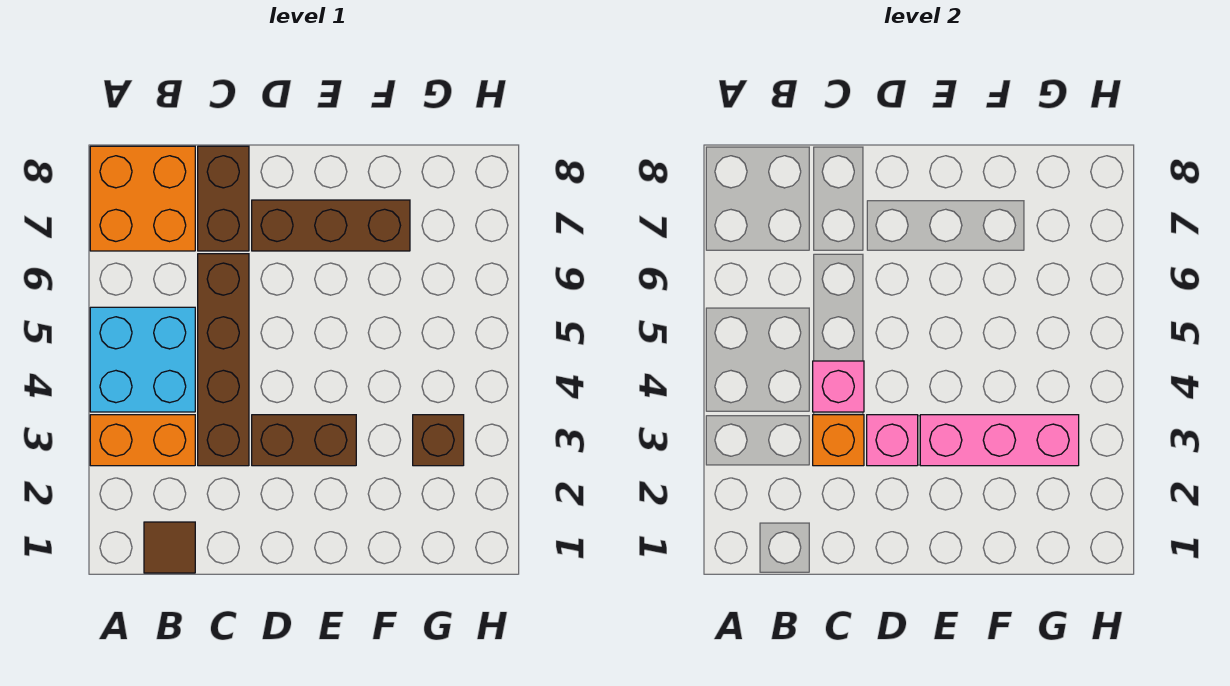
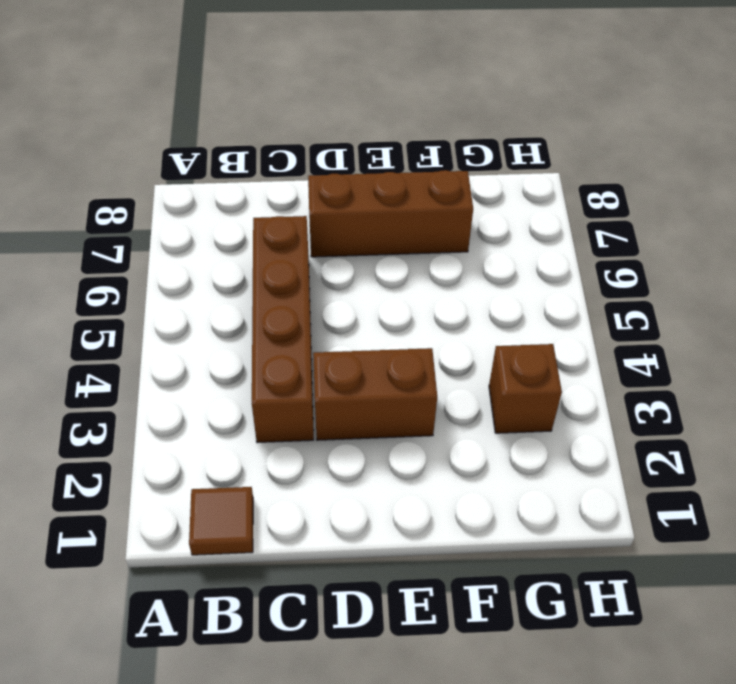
none -> orange 1x2 brick [90,415,195,466]
none -> cyan 2x2 brick [90,307,195,412]
none -> orange 2x2 brick [90,146,195,251]

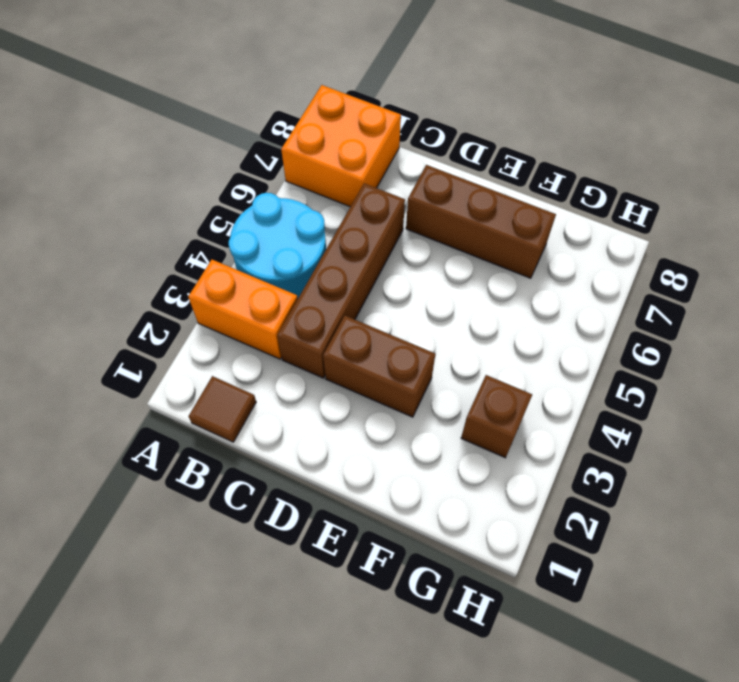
cyan 2x2 round brick [229,193,326,298] -> cyan 2x2 brick [90,307,195,412]
none -> brown 1x2 brick [198,146,249,251]
none -> orange 1x1 brick [813,415,864,466]
none -> pink 1x1 brick [813,361,864,412]

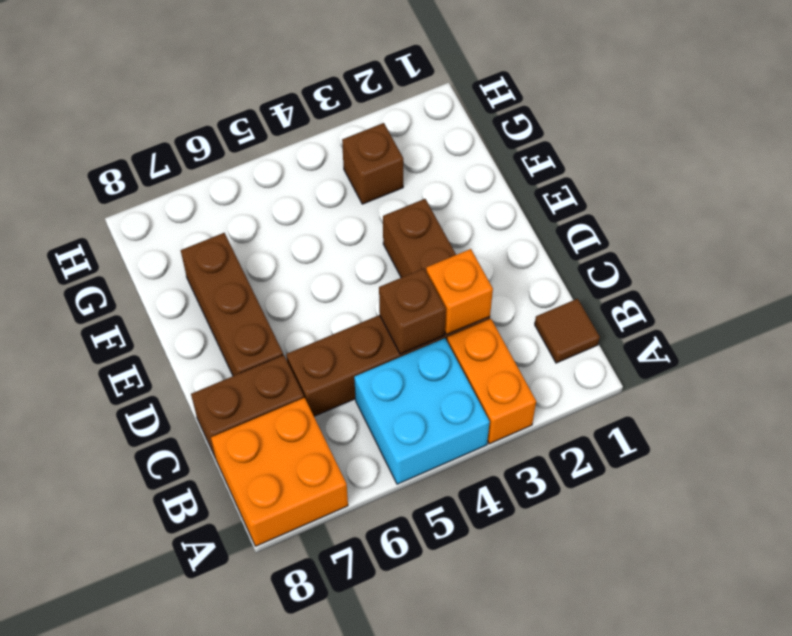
brown 1x1 brick [379,269,446,354] -> pink 1x1 brick [813,361,864,412]
none -> pink 1x1 brick [867,415,918,466]
none -> pink 1x3 brick [920,415,1079,466]

